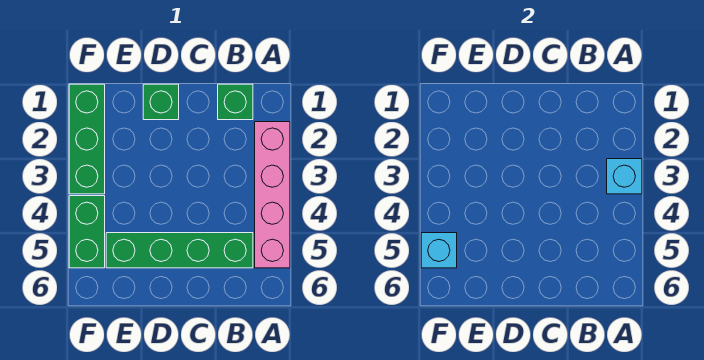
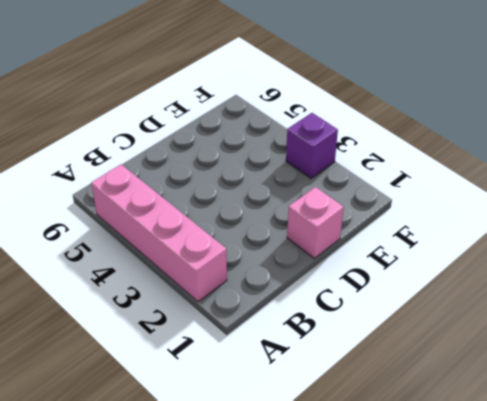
pink 1x1 brick [287,187,344,258] -> green 1x1 brick [143,84,179,120]
purple 1x1 brick [286,113,338,178] -> green 1x3 brick [69,84,105,194]
none -> green 1x1 brick [218,84,253,120]
none -> green 1x4 brick [106,233,253,268]

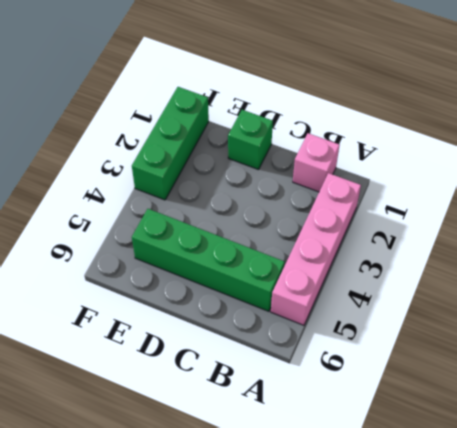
pink 1x1 brick [293,133,339,192] -> green 1x1 brick [218,84,253,120]
none -> green 1x2 brick [69,196,105,268]
none -> cyan 1x1 brick [607,159,642,194]

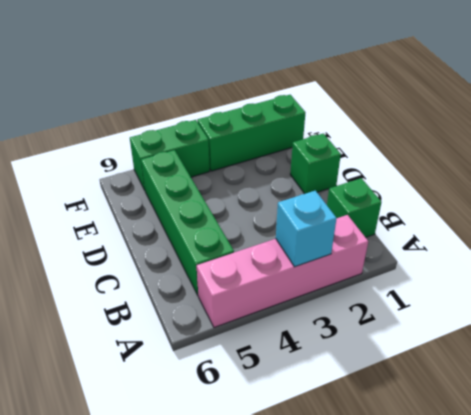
none -> cyan 1x1 brick [421,233,457,268]

